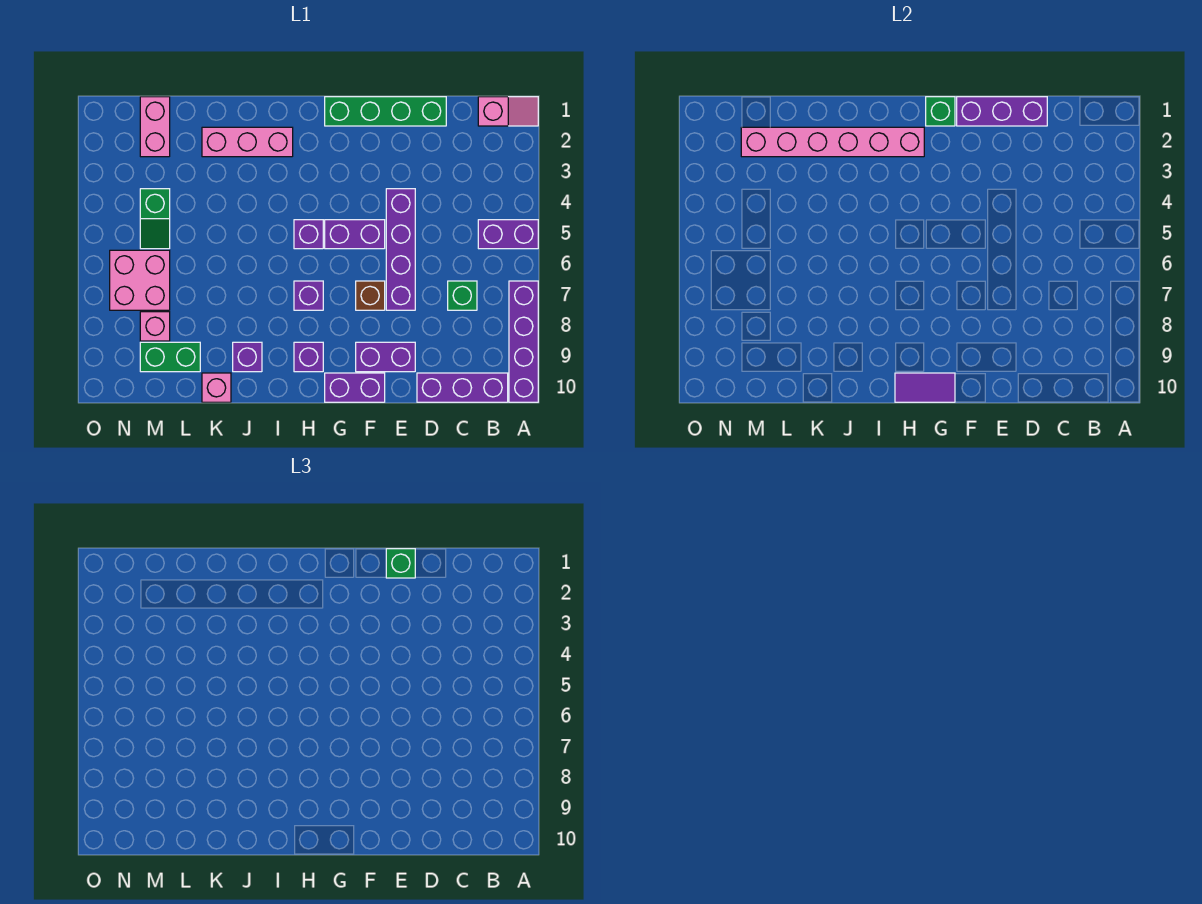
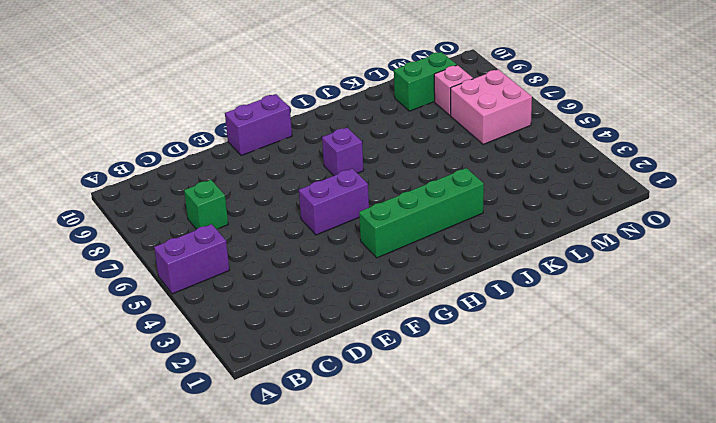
green 1x4 brick [359,168,484,258] -> green 1x4 brick moved to [325,97,446,126]
none -> pink 1x2 slope [478,97,538,126]
none -> purple 1x4 brick [509,281,538,402]
none -> purple 1x3 brick [417,373,508,402]

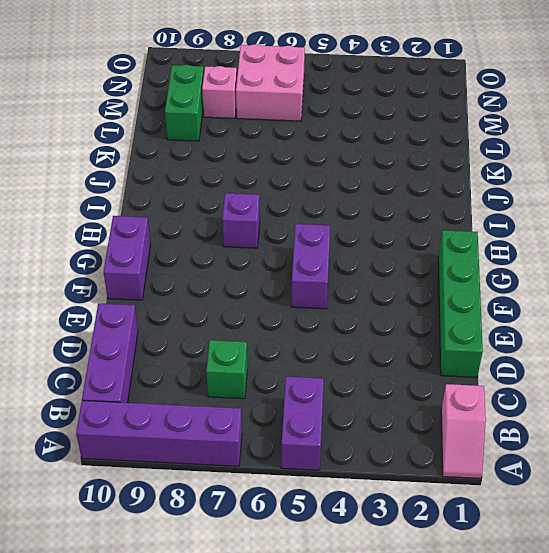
none -> purple 1x4 brick [386,189,415,310]
none -> purple 1x2 brick [356,342,415,372]
none -> brown 1x1 brick [356,281,385,310]

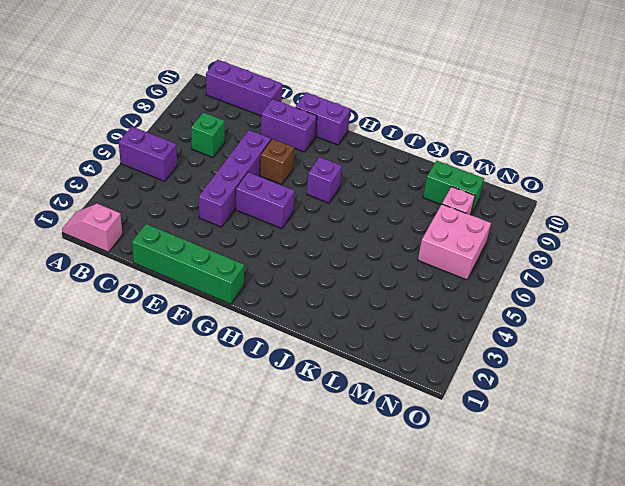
none -> purple 1x4 brick [509,281,538,402]
none -> purple 1x1 brick [294,220,323,249]
none -> purple 1x1 brick [294,342,323,372]

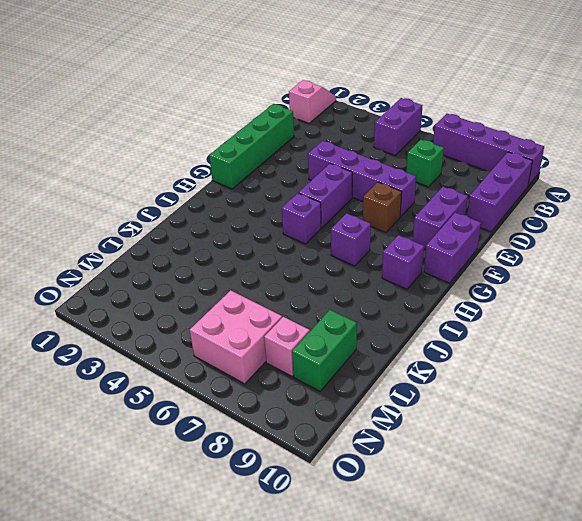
none -> pink 1x3 brick [202,127,293,157]
none -> purple 1x1 brick [233,342,262,372]
none -> pink 1x1 brick [202,373,231,402]

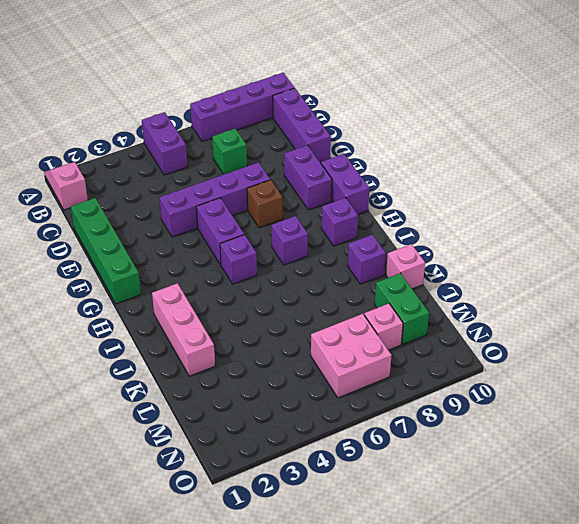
none -> pink 1x2 brick [140,97,170,157]
none -> green 1x2 slope [140,189,170,249]
none -> purple 1x3 brick [957,97,1047,126]

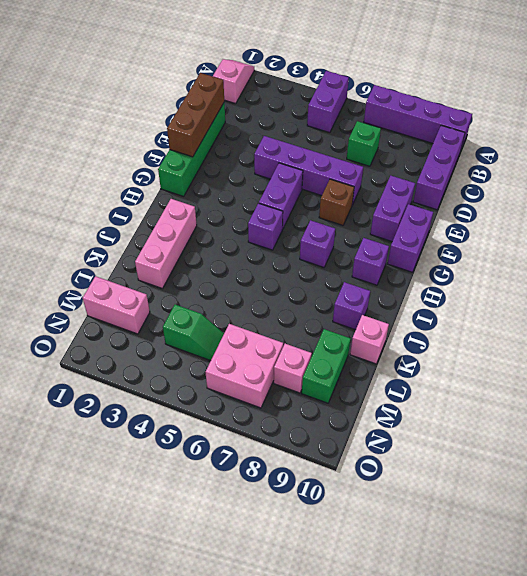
brown 1x3 brick [167,73,224,157] -> purple 1x3 brick [957,97,1047,126]
none -> green 1x1 brick [926,97,955,126]
none -> purple 1x2 tile [895,373,955,402]
none -> pink 1x6 brick [741,127,924,157]

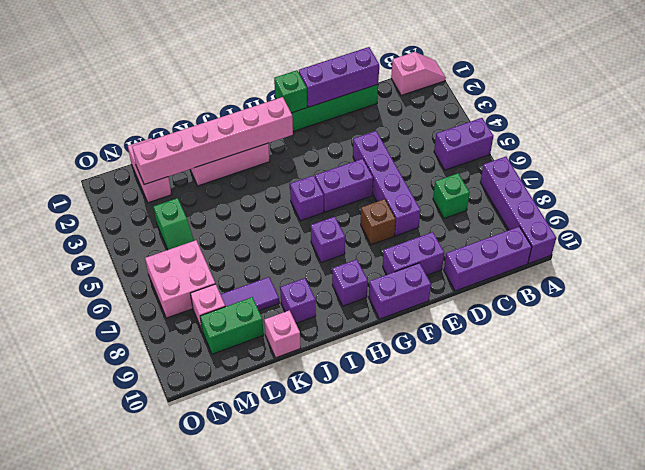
purple 1x2 tile [221,277,279,311] -> purple 1x2 tile moved to [895,373,955,402]
none -> green 1x1 brick [386,549,415,578]

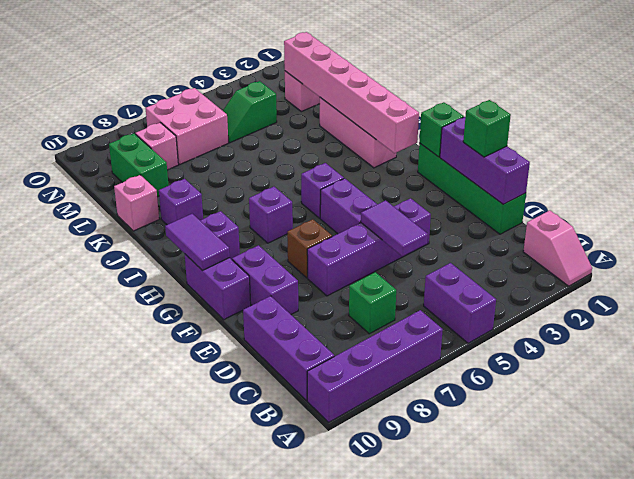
purple 1x2 tile [361,200,428,256] -> none

